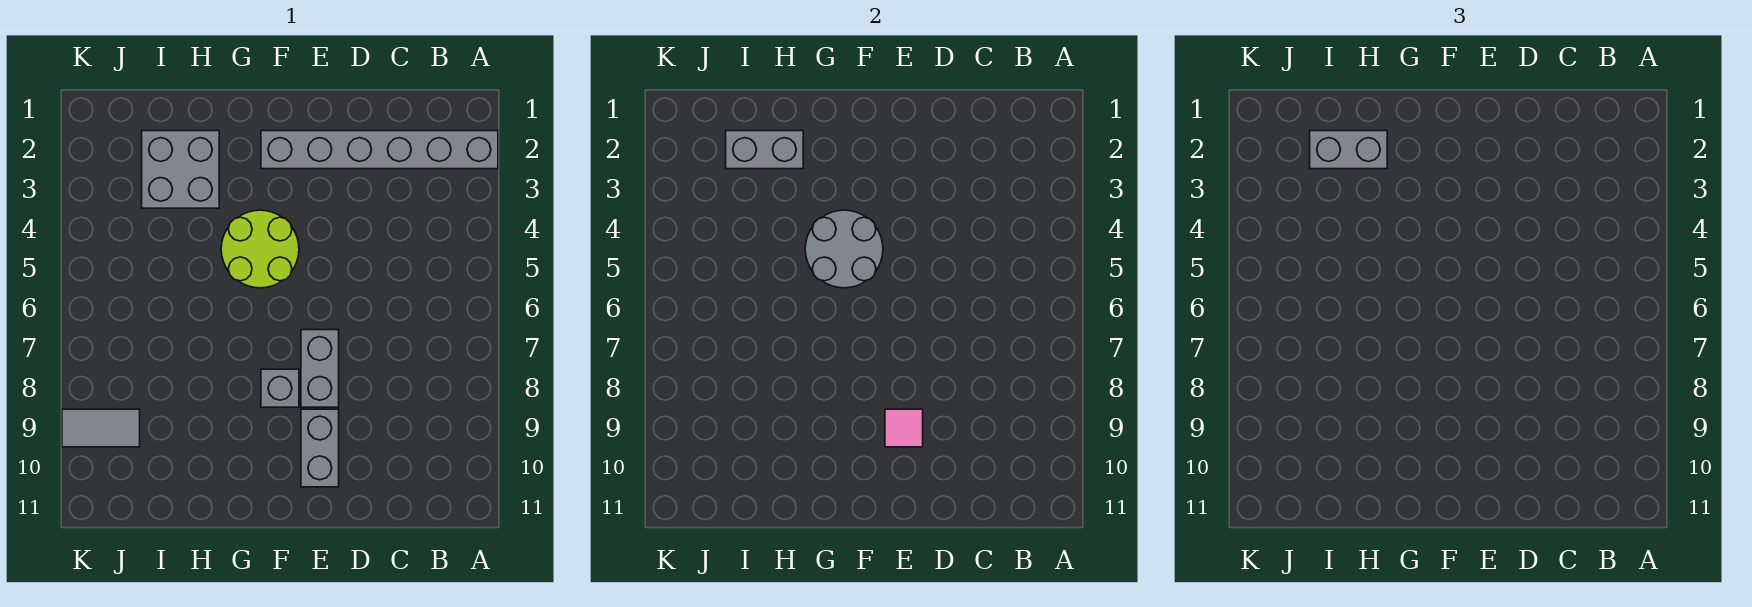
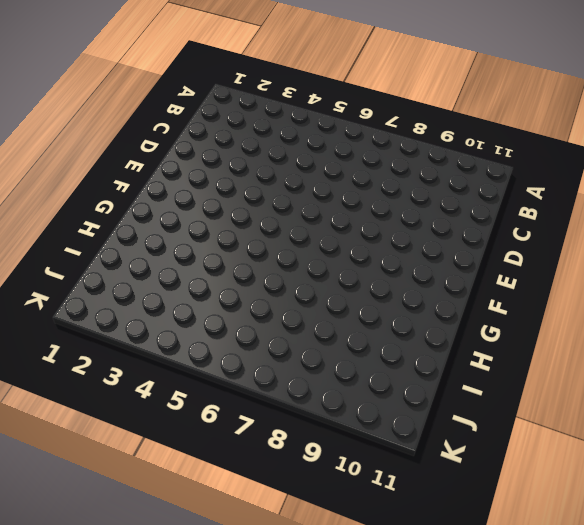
none -> grey 1x6 brick [261,131,498,169]
none -> grey 1x2 brick [301,330,339,407]

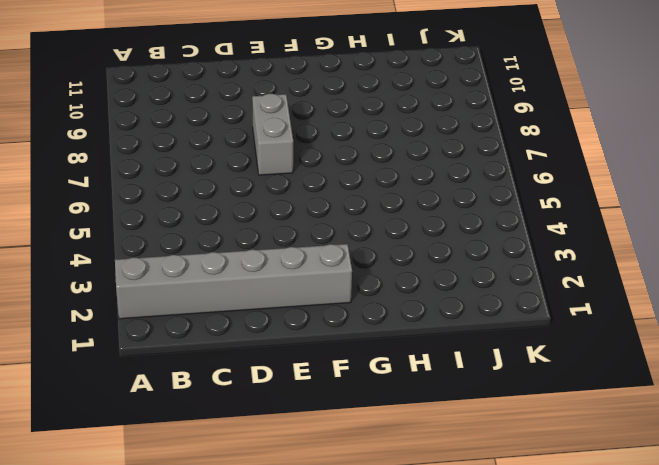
none -> grey 1x2 brick [301,409,339,487]
none -> lime 2x2 round brick [221,210,299,288]

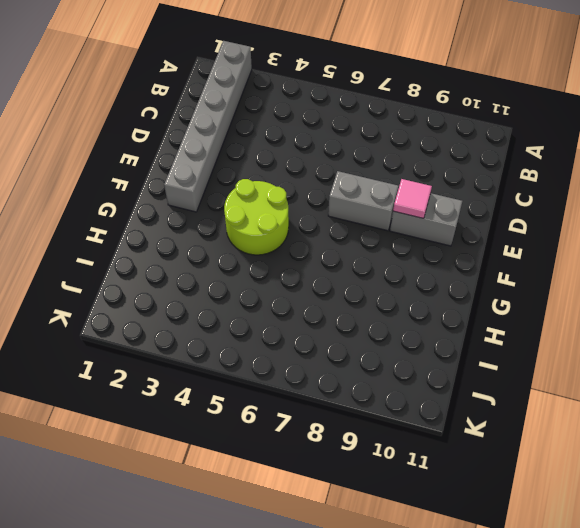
none -> grey 1x1 brick [261,369,299,407]
none -> grey 2x2 brick [142,131,219,208]

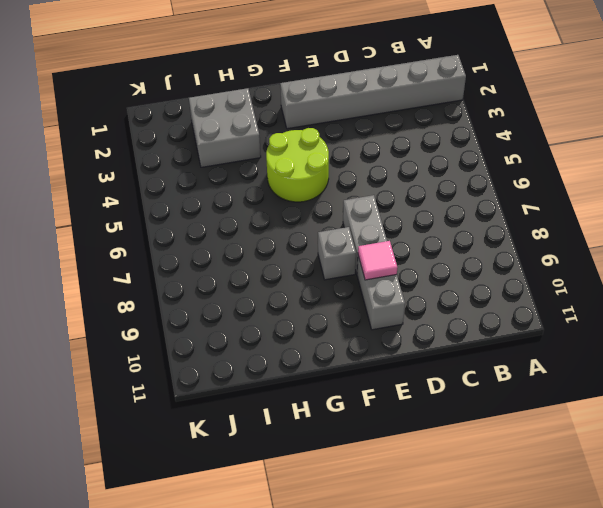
none -> grey 1x2 tile [62,409,140,447]
none -> grey 2x2 round brick [805,210,883,288]

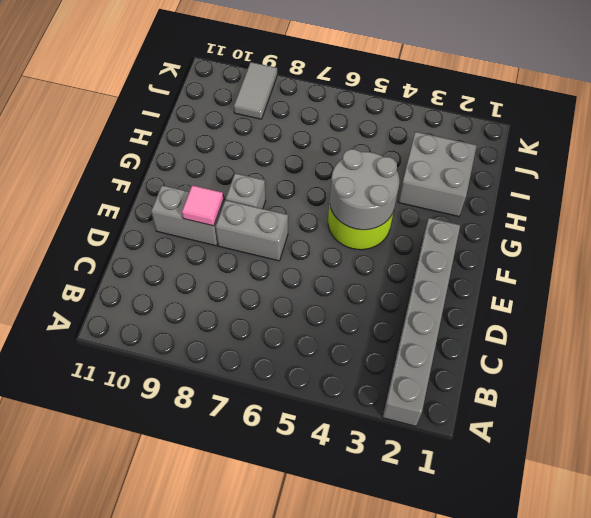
none -> grey 1x2 brick [726,131,803,169]
none -> grey 1x2 brick [1310,131,1387,169]

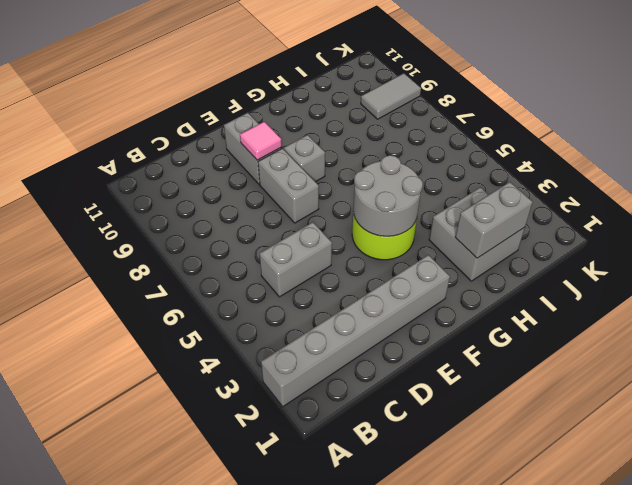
grey 1x2 brick [260,222,332,297] -> grey 1x2 brick moved to [1310,131,1387,169]

